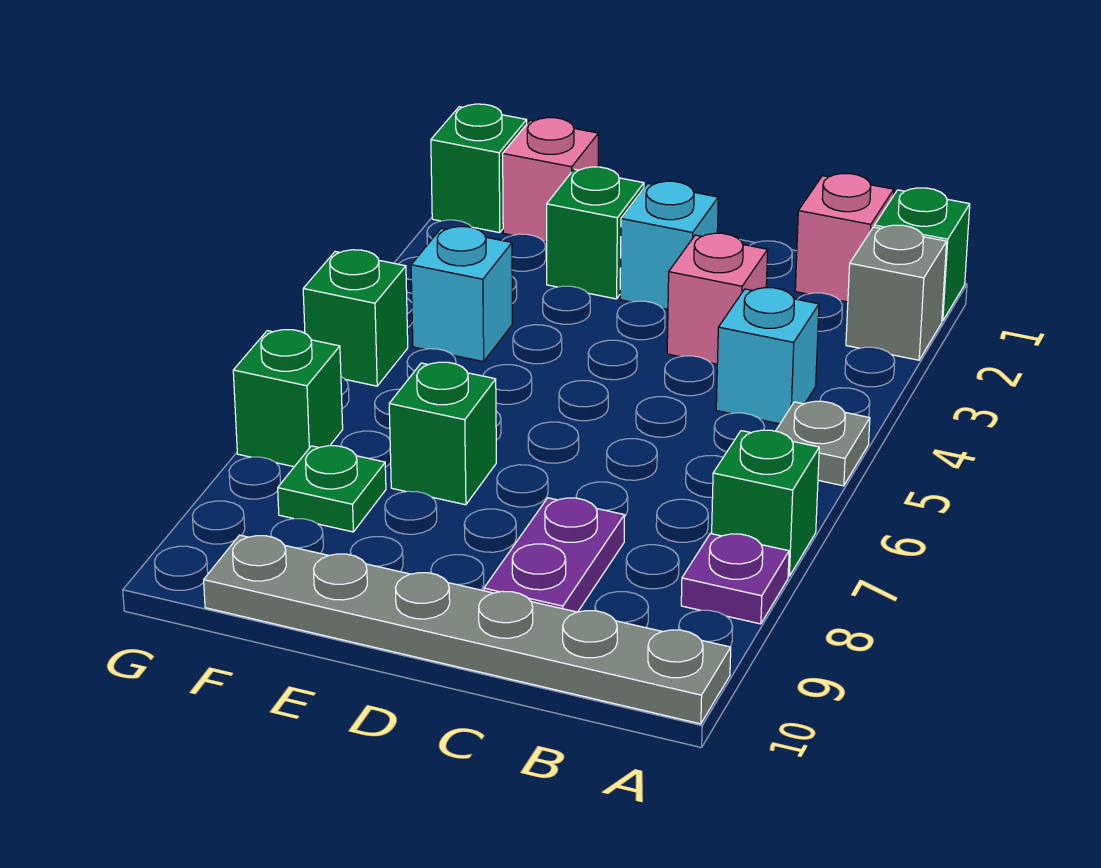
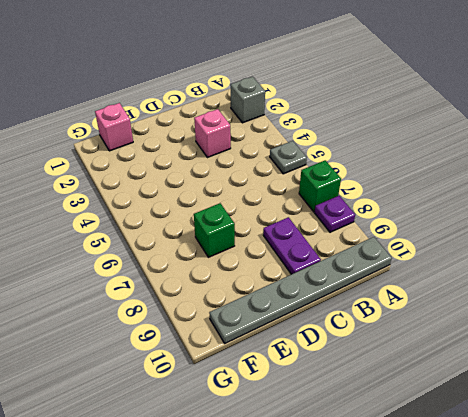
none -> green 1x1 brick [874,188,970,321]
none -> pink 1x1 brick [795,174,894,302]
none -> cyan 1x1 brick [716,288,819,424]

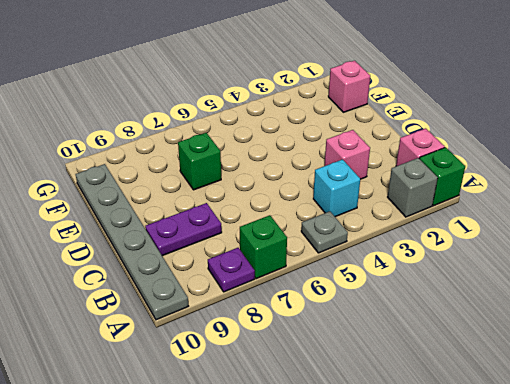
none -> cyan 1x1 brick [620,181,718,309]
none -> green 1x1 brick [547,167,644,299]
none -> cyan 1x1 brick [411,227,512,362]

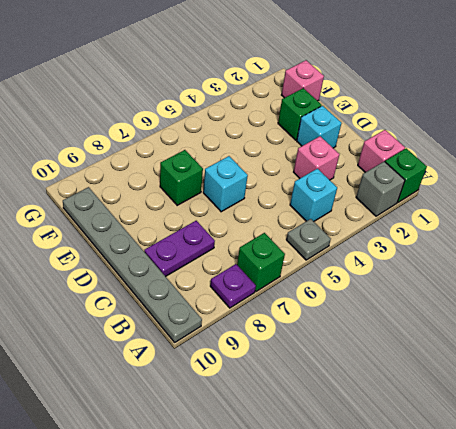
cyan 1x1 brick [203,156,248,212] -> cyan 1x1 brick moved to [411,227,512,362]
none -> green 1x1 plate [278,446,386,532]
none -> green 1x1 brick [431,104,527,233]
none -> green 1x1 brick [303,250,408,386]

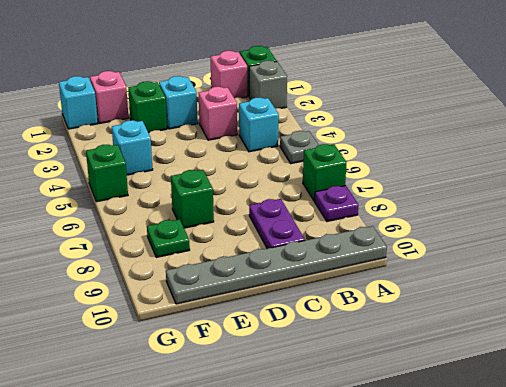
cyan 1x1 brick [59,76,98,129] -> green 1x1 brick [431,104,527,233]
none -> green 1x1 brick [233,330,343,467]

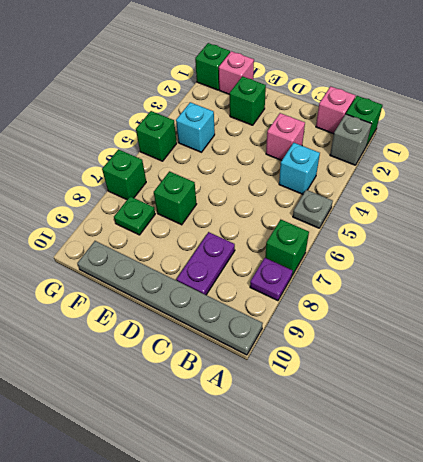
none -> cyan 1x1 brick [620,181,718,309]

